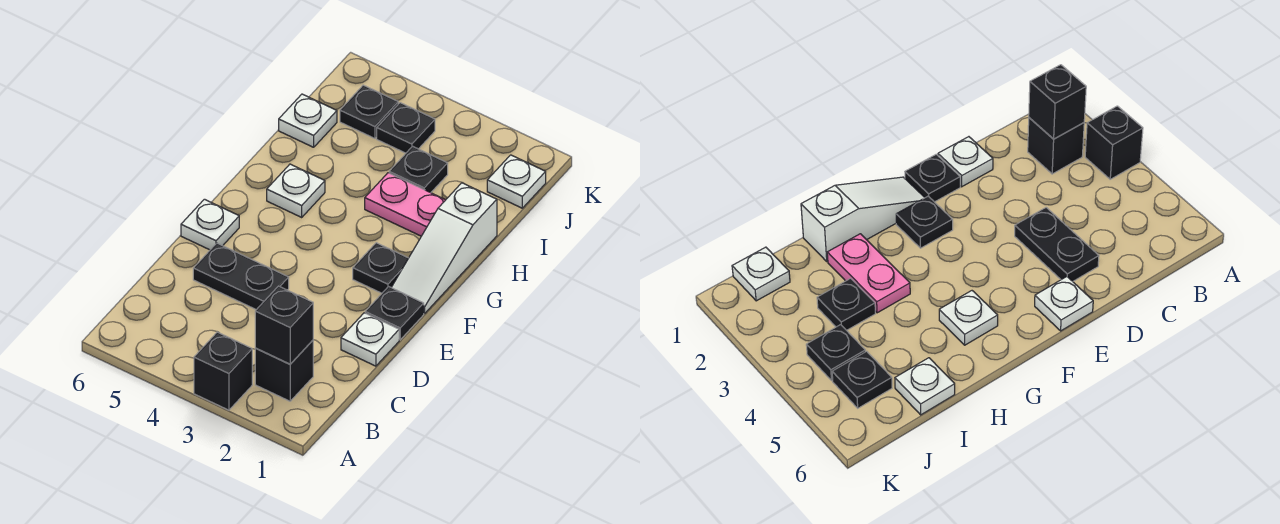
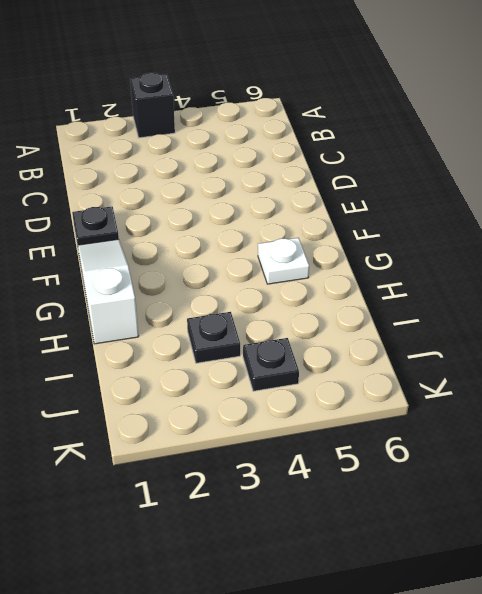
none -> black 1x1 brick [255,340,313,401]
none -> white 1x1 plate [341,313,399,366]
none -> black 1x2 plate [193,243,289,310]

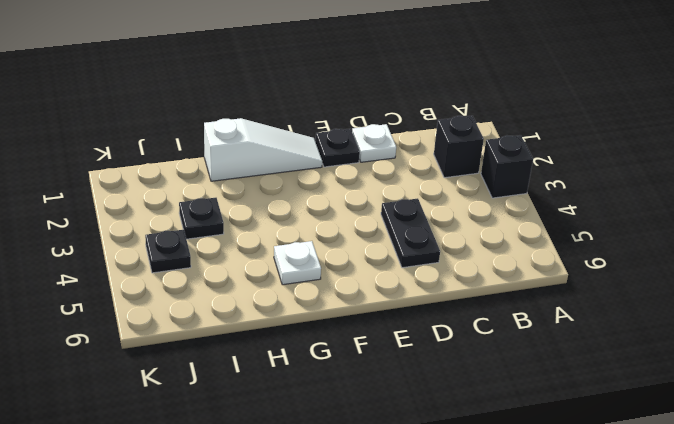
none -> white 1x1 plate [181,199,239,250]
none -> black 1x1 plate [353,243,408,293]
none -> pink 1x2 plate [365,173,445,236]

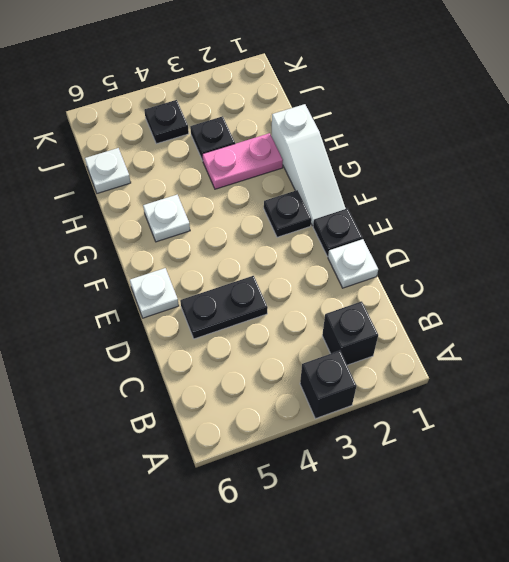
none -> white 1x1 plate [487,155,546,208]
none -> black 1x1 plate [340,85,398,138]
none -> black 1x1 brick [255,286,313,364]

